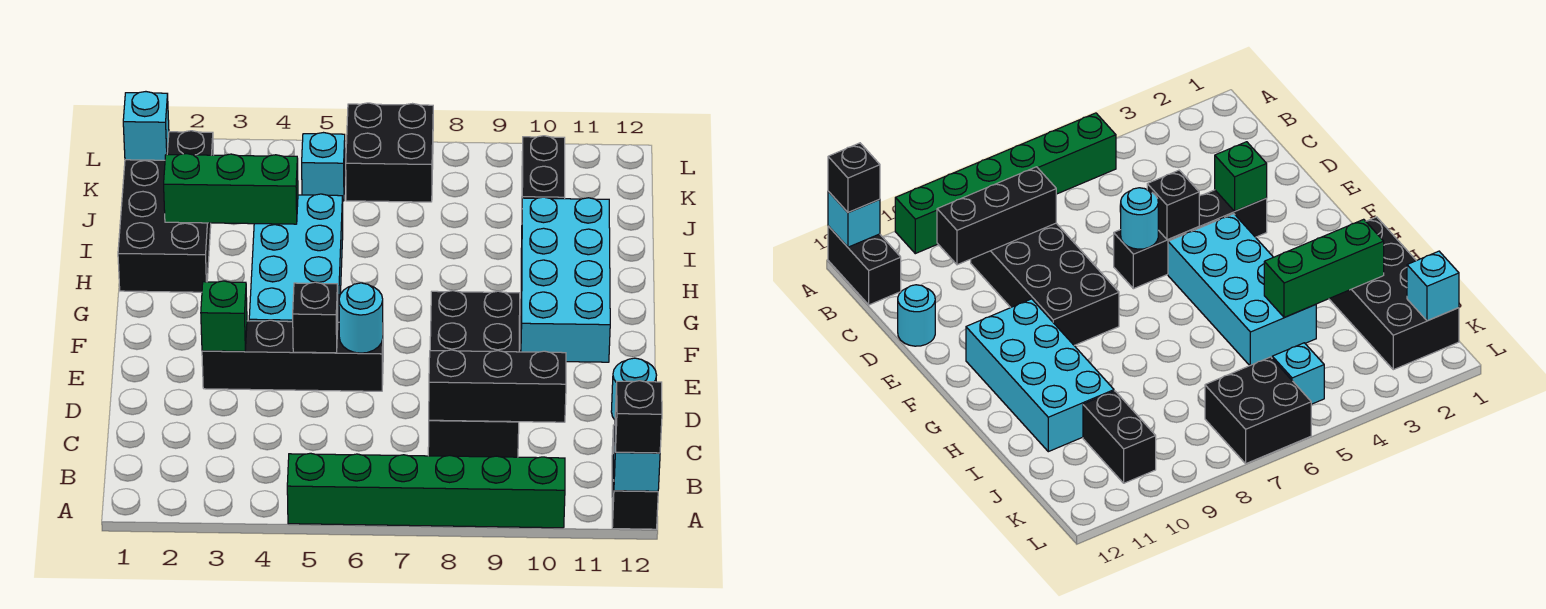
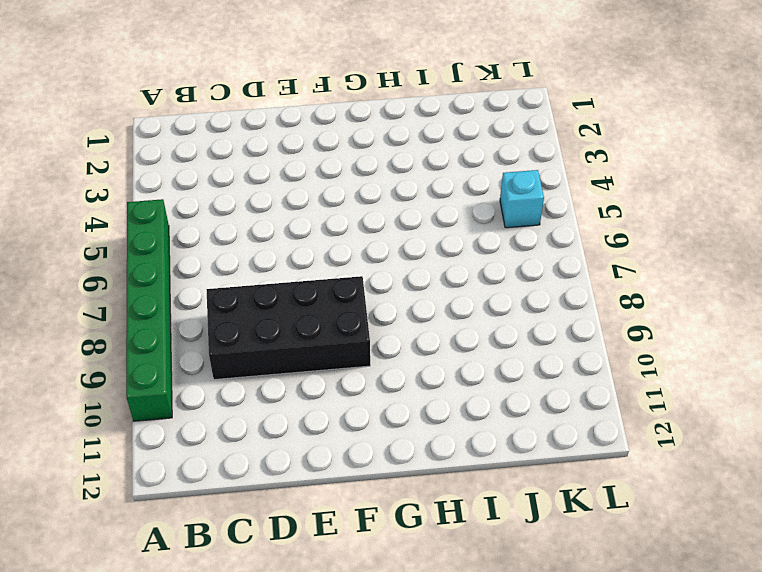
none -> black 1x2 brick [612,425,658,529]
none -> cyan 1x1 round brick [611,358,656,420]
none -> black 1x4 brick [202,320,383,391]

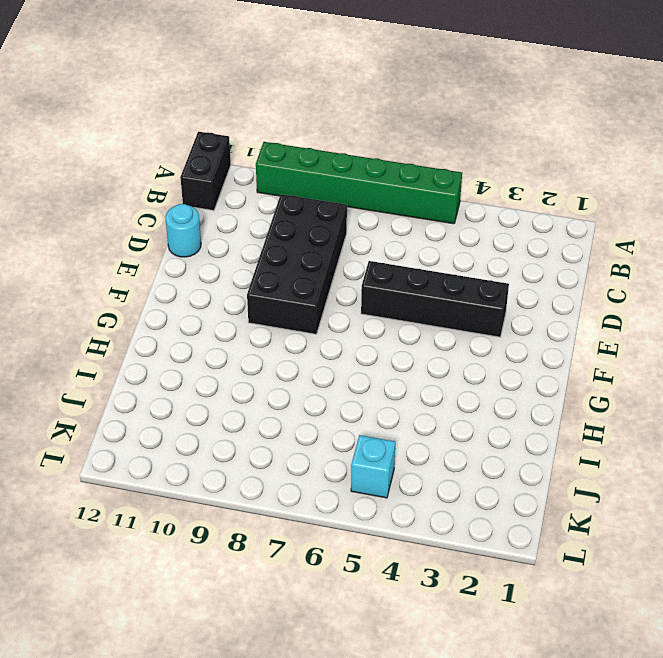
none -> cyan 2x4 brick [249,194,343,322]
none -> cyan 2x4 brick [521,197,610,362]
none -> black 2x4 brick [118,131,213,292]

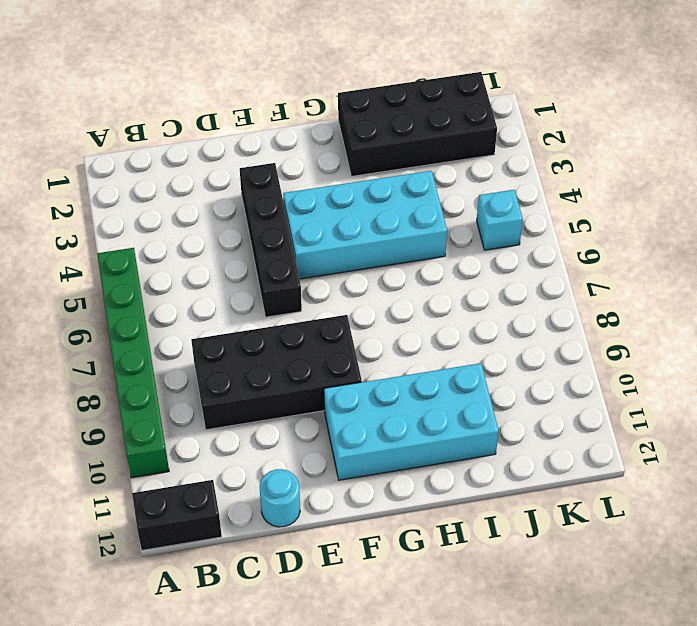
none -> black 1x2 brick [522,136,565,199]
none -> black 2x2 brick [346,103,433,202]
none -> cyan 1x1 brick [614,437,660,491]

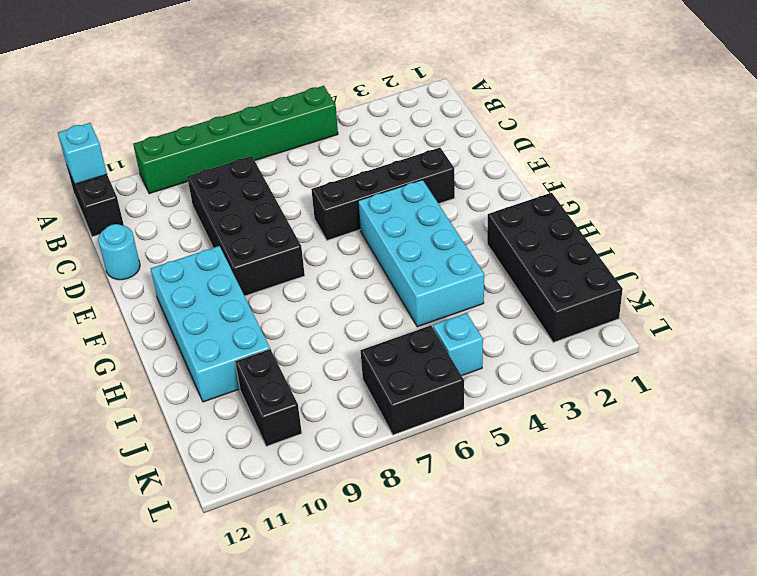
none -> black 1x3 brick [429,350,566,422]
none -> green 1x1 brick [201,281,247,351]
none -> black 1x1 brick [293,282,338,353]

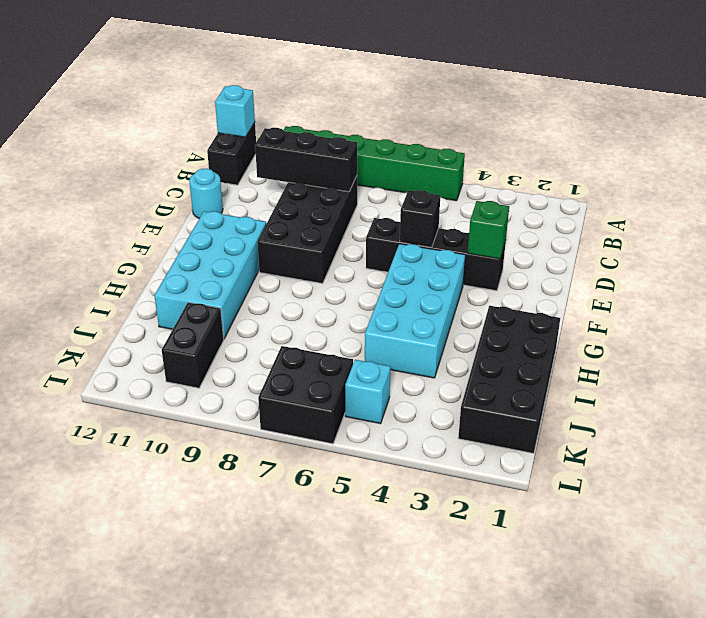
none -> cyan 1x1 round brick [339,283,383,353]
none -> green 1x3 brick [164,154,298,224]
none -> cyan 1x1 brick [123,92,169,160]

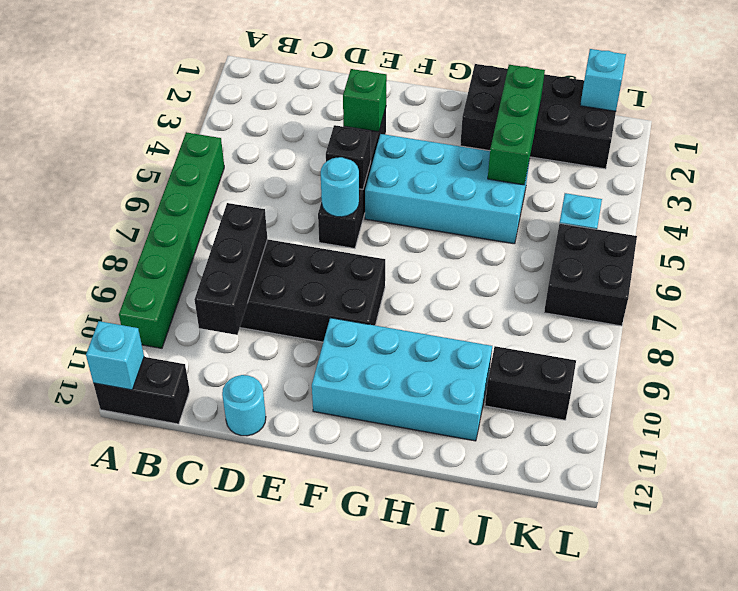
none -> black 1x1 brick [615,381,662,453]

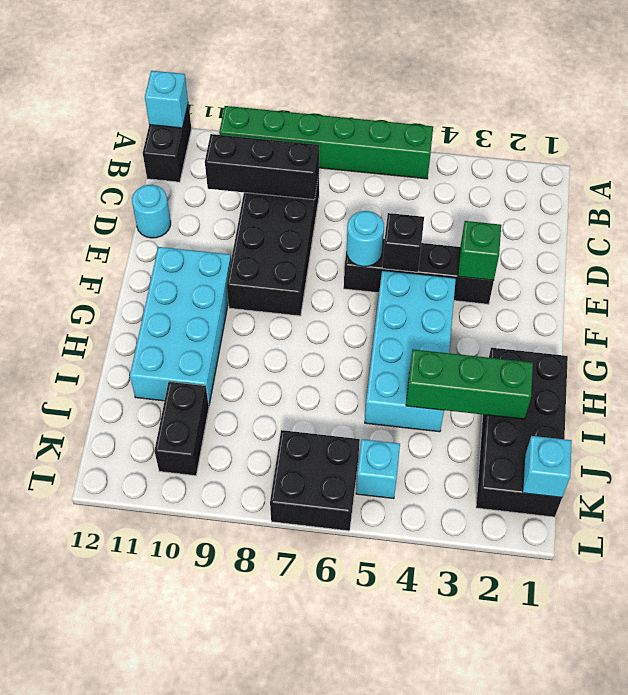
none -> black 1x1 brick [615,381,662,453]

